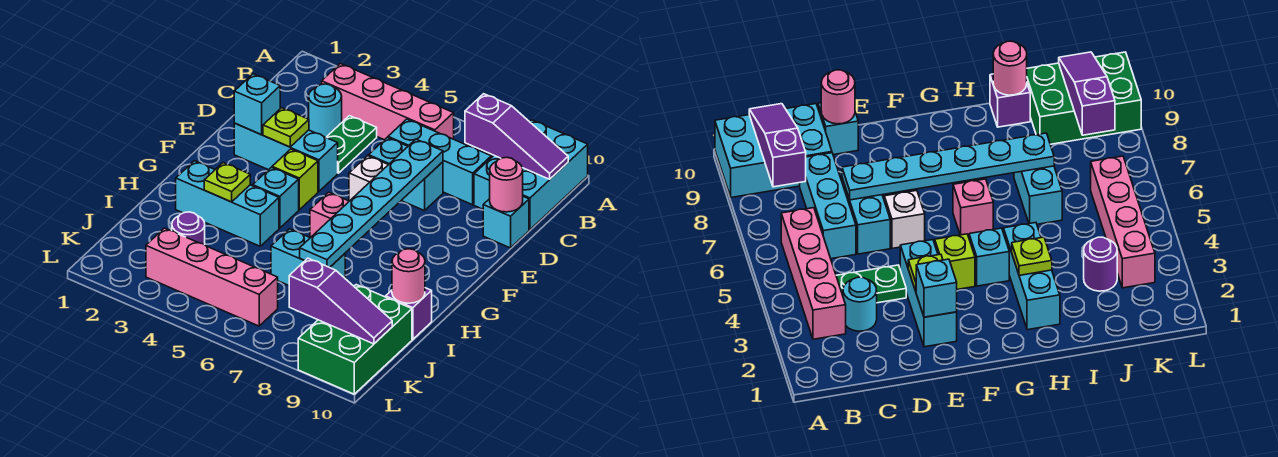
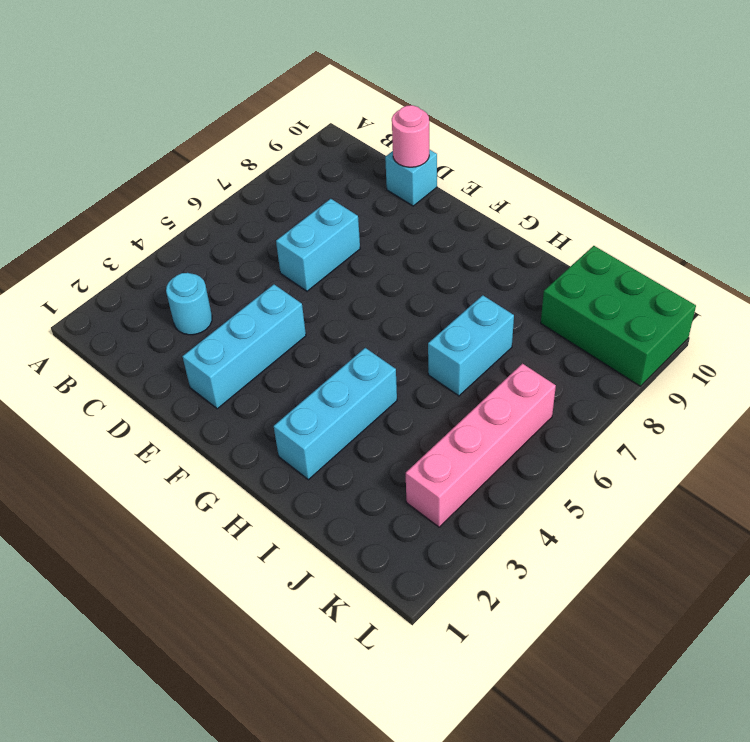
none -> cyan 2x3 brick [474,120,588,230]
none -> pink 1x4 brick [322,64,454,140]
none -> green 1x2 plate [326,116,377,173]

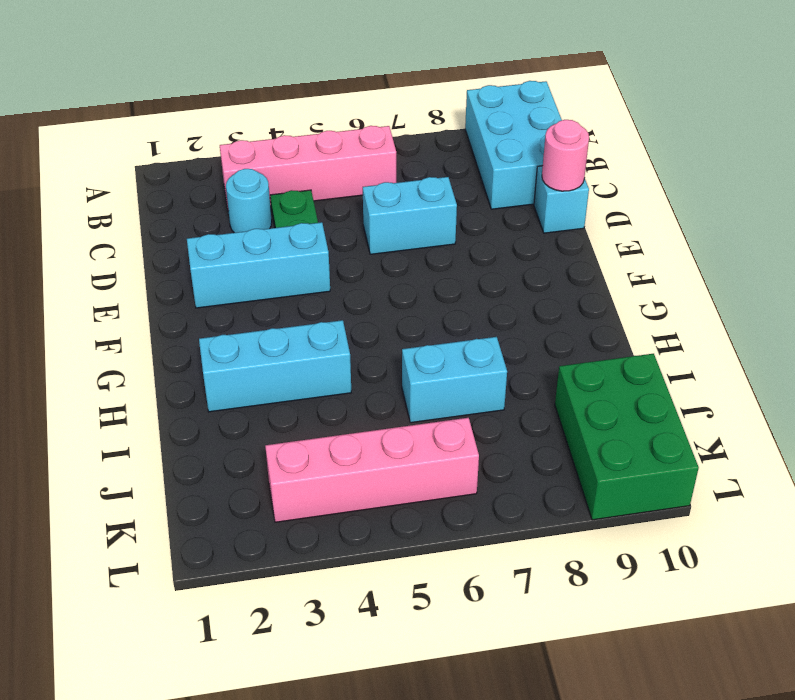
none -> cyan 1x3 brick [388,119,491,205]
none -> white 1x1 brick [349,156,388,201]
none -> lime 1x1 brick [272,149,318,210]

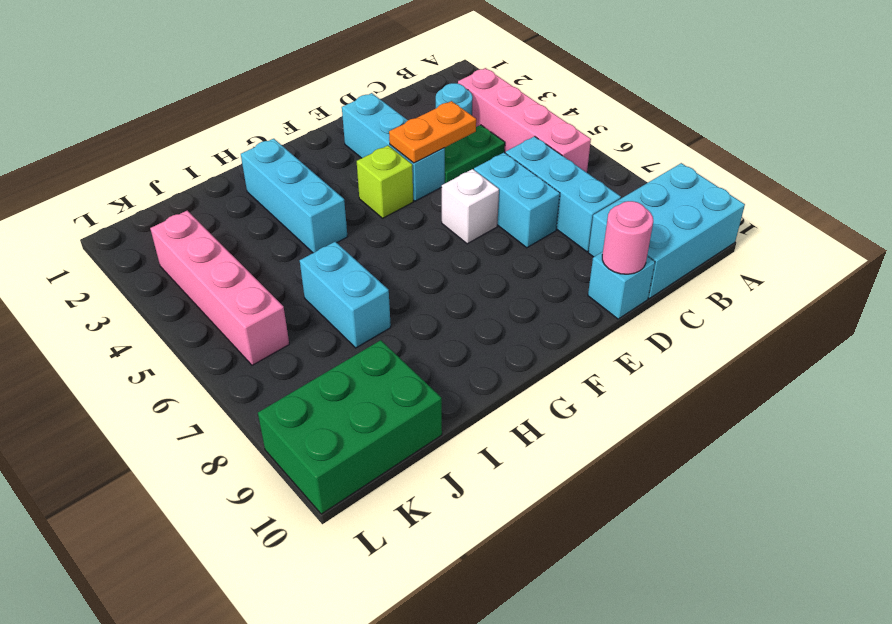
orange 1x2 plate [389,101,476,163] -> none
none -> cyan 1x1 brick [253,167,299,228]
none -> pink 1x1 brick [310,192,349,238]
none -> purple 1x1 brick [386,288,432,339]

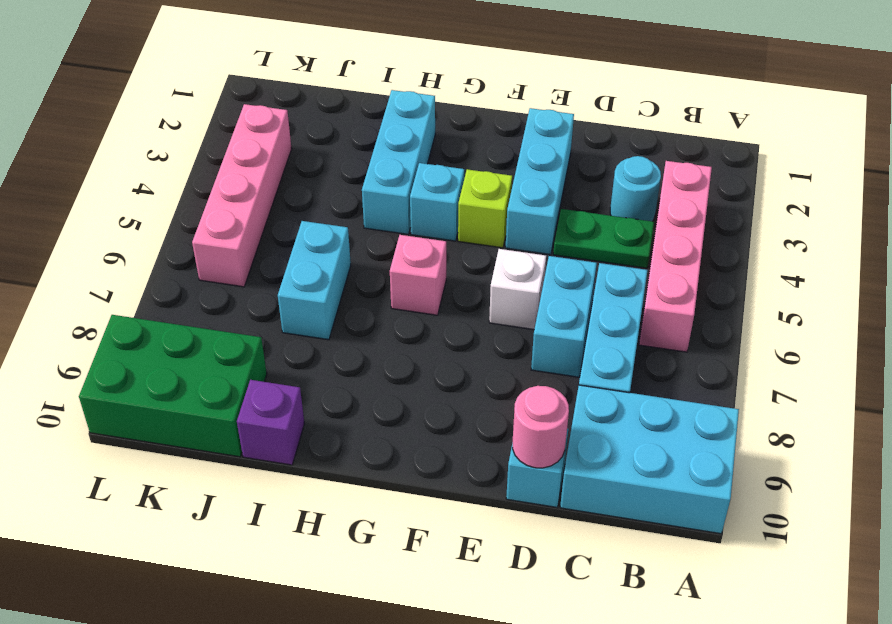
none -> purple 1x1 round brick [172,212,205,245]
none -> purple 1x3 slope [465,94,568,179]
none -> cyan 1x6 plate [300,139,443,268]

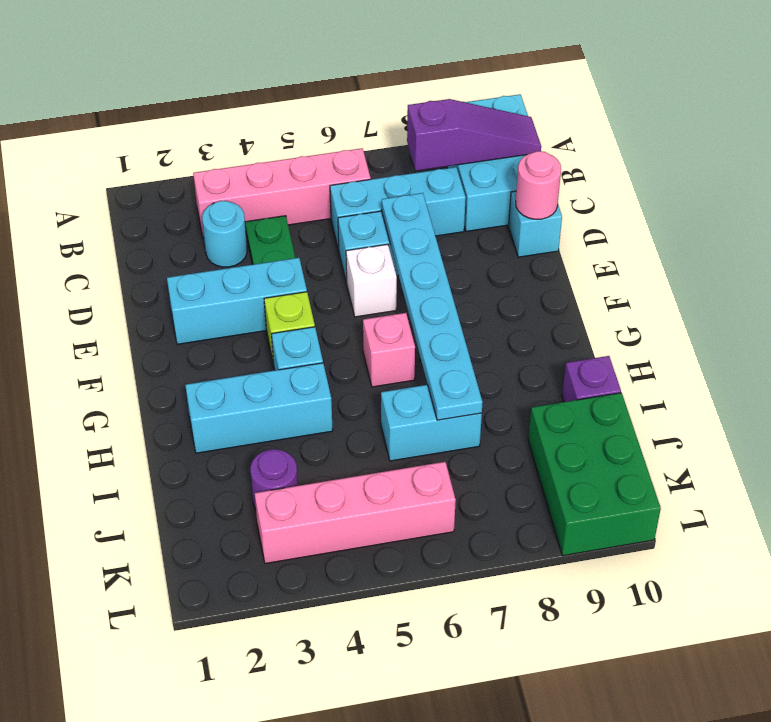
none -> cyan 1x1 brick [234,74,280,135]
none -> lime 1x1 plate [263,108,309,147]
none -> lime 1x1 plate [204,163,250,202]

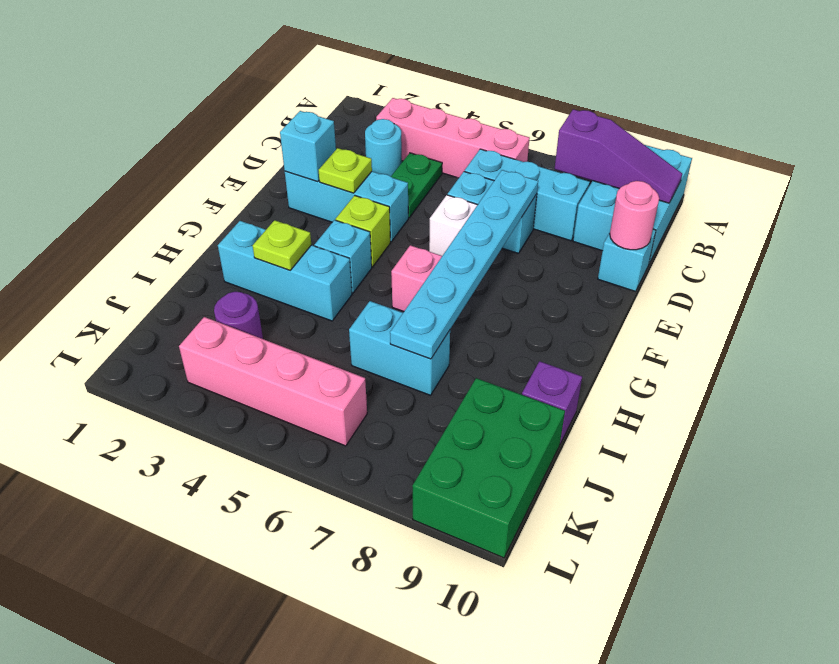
none -> pink 1x1 round brick [392,249,425,303]
none -> purple 1x3 slope [289,258,392,344]

